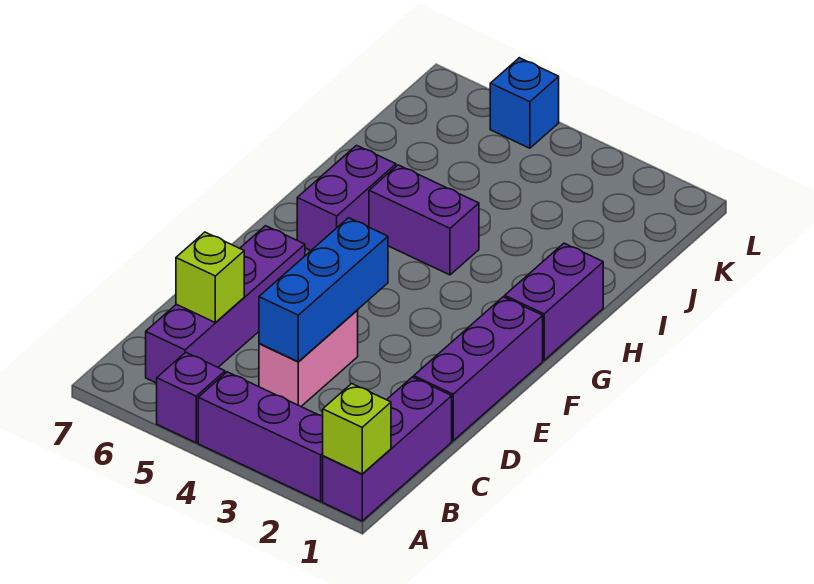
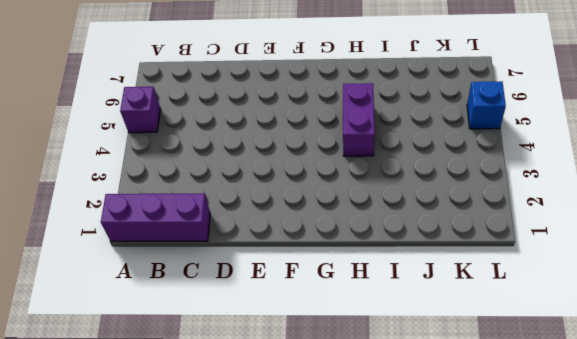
none -> purple 1x3 brick [198,372,323,501]
none -> purple 1x4 brick [146,226,305,383]
none -> pink 1x2 brick [259,310,358,406]

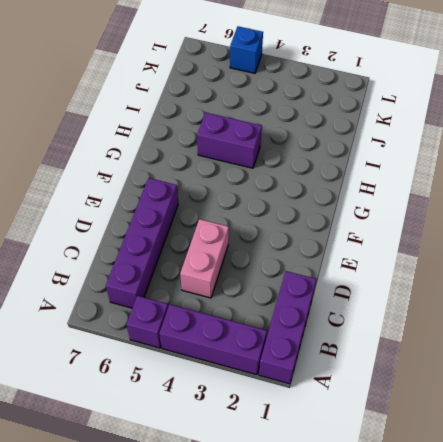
none -> purple 1x3 brick [414,297,543,441]
none -> purple 1x2 brick [505,243,603,360]
none -> purple 1x2 brick [297,145,396,250]

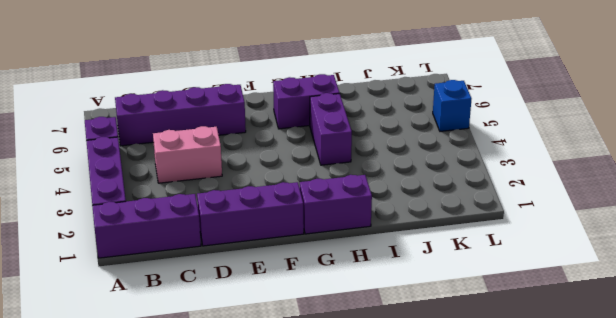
none -> lime 1x1 brick [323,384,391,474]
none -> blue 1x3 brick [259,218,388,362]
none -> lime 1x1 brick [176,232,244,322]

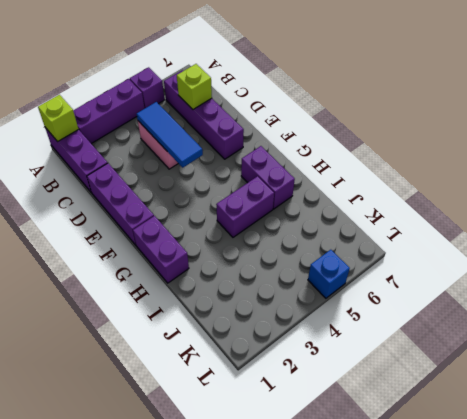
blue 1x3 tile [137,102,203,167] -> blue 1x3 brick [259,218,388,362]

